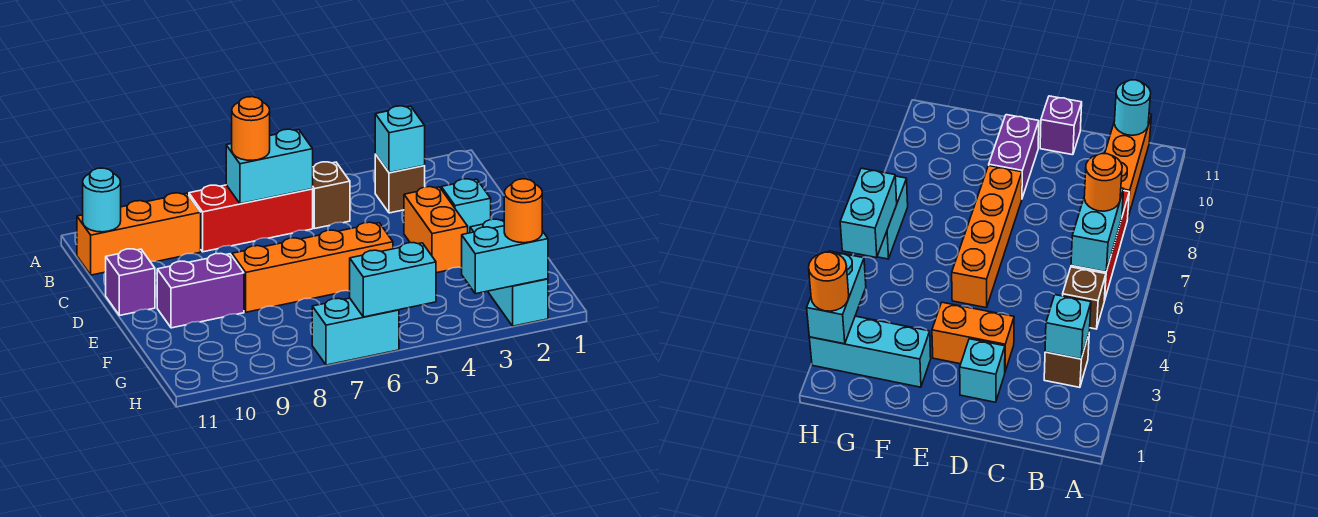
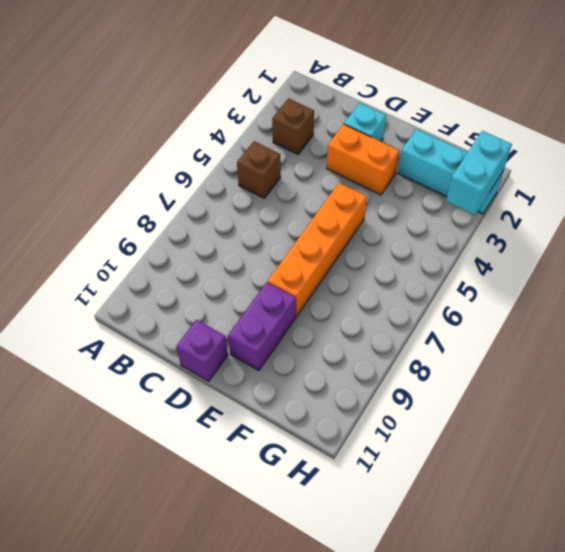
none -> red 1x3 brick [189,185,313,252]
none -> orange 1x3 brick [77,193,201,275]
none -> cyan 1x2 brick [312,298,399,365]

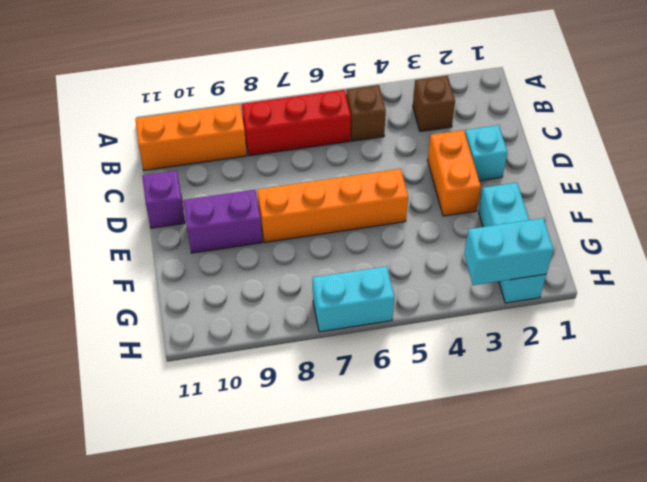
none -> cyan 1x1 brick [375,106,425,173]
none -> cyan 1x2 brick [226,129,313,204]
none -> cyan 1x1 round brick [83,168,121,232]

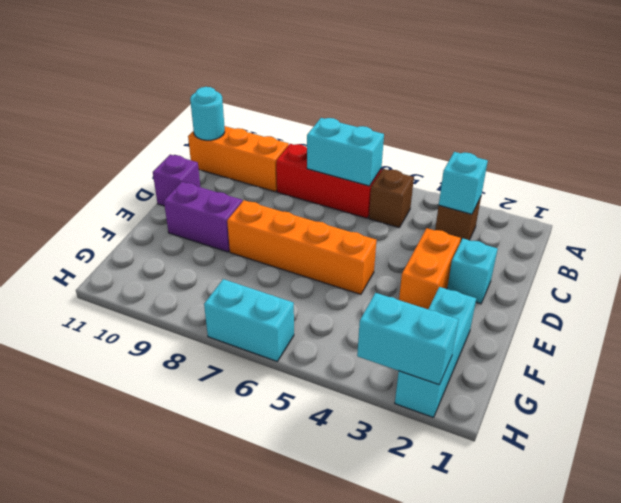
none -> cyan 1x2 brick [350,243,436,317]
none -> orange 1x1 round brick [232,97,270,160]
none -> orange 1x1 round brick [504,179,542,243]

